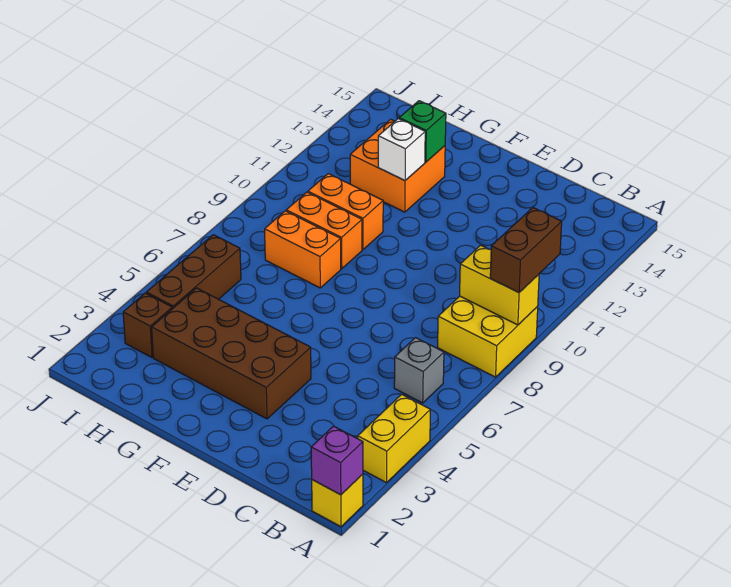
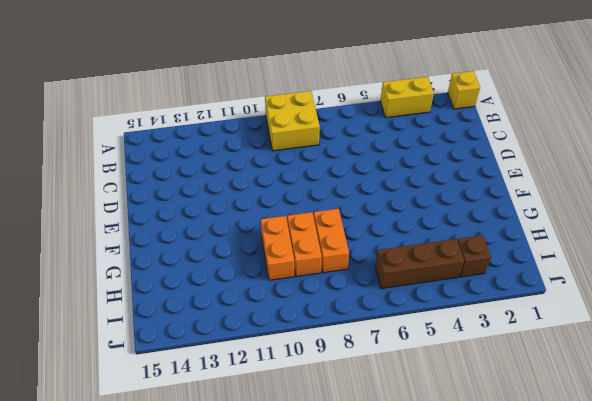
none -> grey 1x1 brick [394,338,444,403]
none -> brown 2x4 brick [152,288,311,419]
none -> orange 2x2 brick [350,119,445,212]

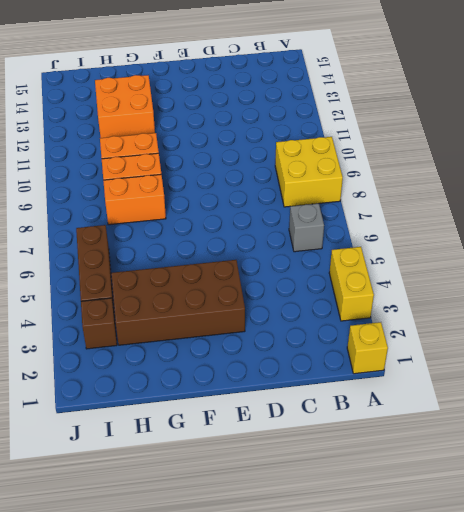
none -> purple 1x1 brick [311,426,363,495]
none -> yellow 1x2 brick [460,245,539,325]
none -> white 1x1 brick [378,119,425,181]

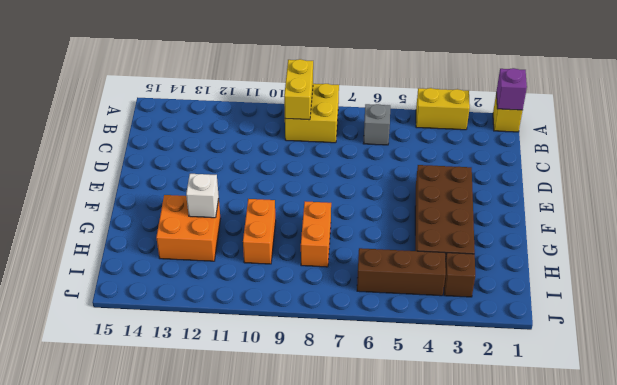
none -> orange 1x2 brick [286,192,362,269]
none -> green 1x1 brick [399,101,446,162]
none -> brown 1x2 brick [490,208,562,293]

